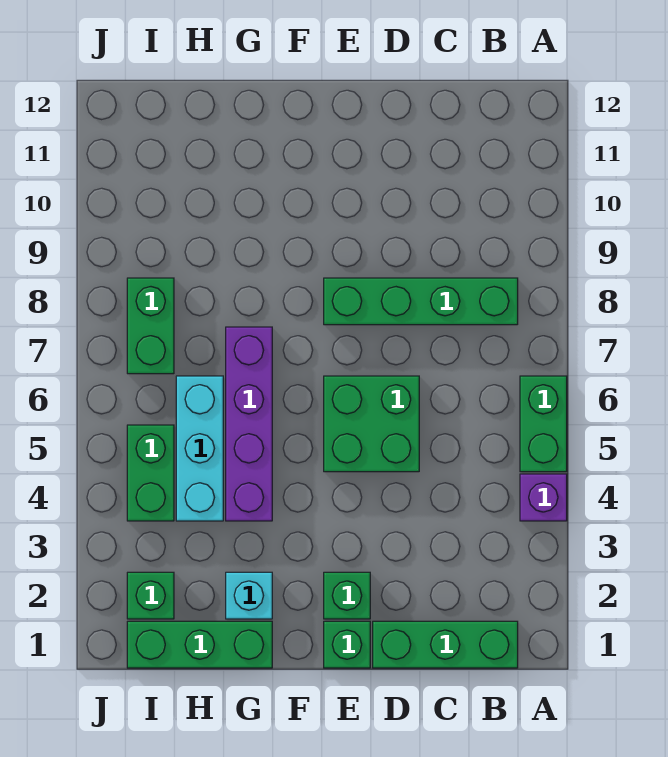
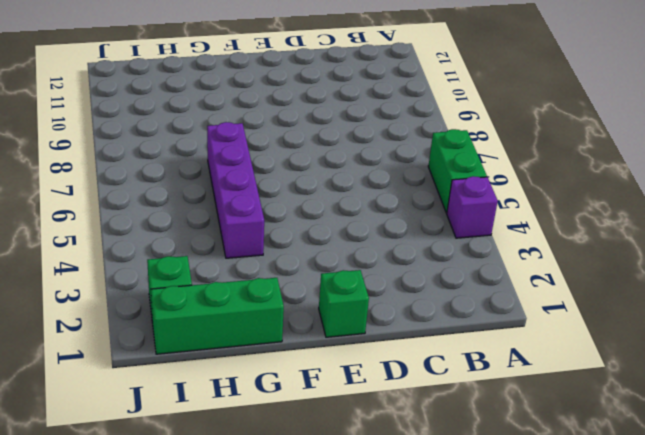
none -> green 1x3 brick [373,621,518,668]
none -> green 1x4 brick [324,278,518,325]
none -> green 2x2 brick [324,376,419,472]

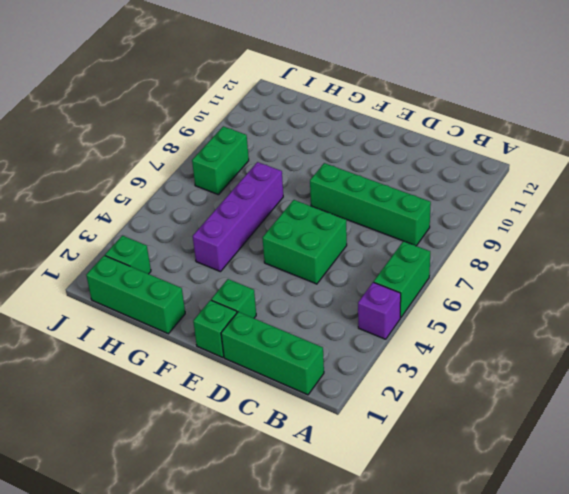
none -> cyan 1x1 brick [226,572,272,619]
none -> cyan 1x3 brick [176,376,223,521]
none -> green 1x2 brick [127,425,174,521]

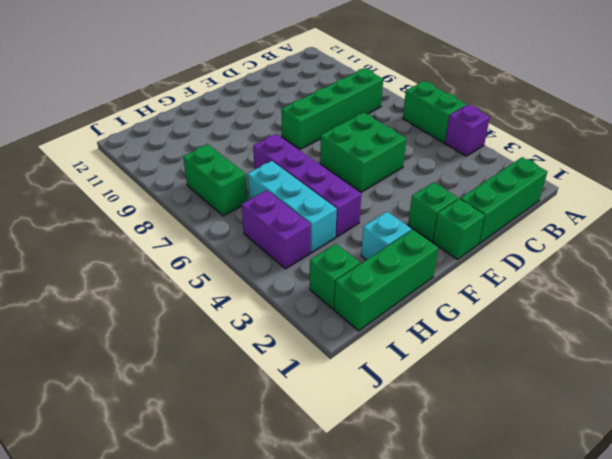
purple 1x2 brick [242,190,311,269] -> green 1x2 brick [127,425,174,521]

